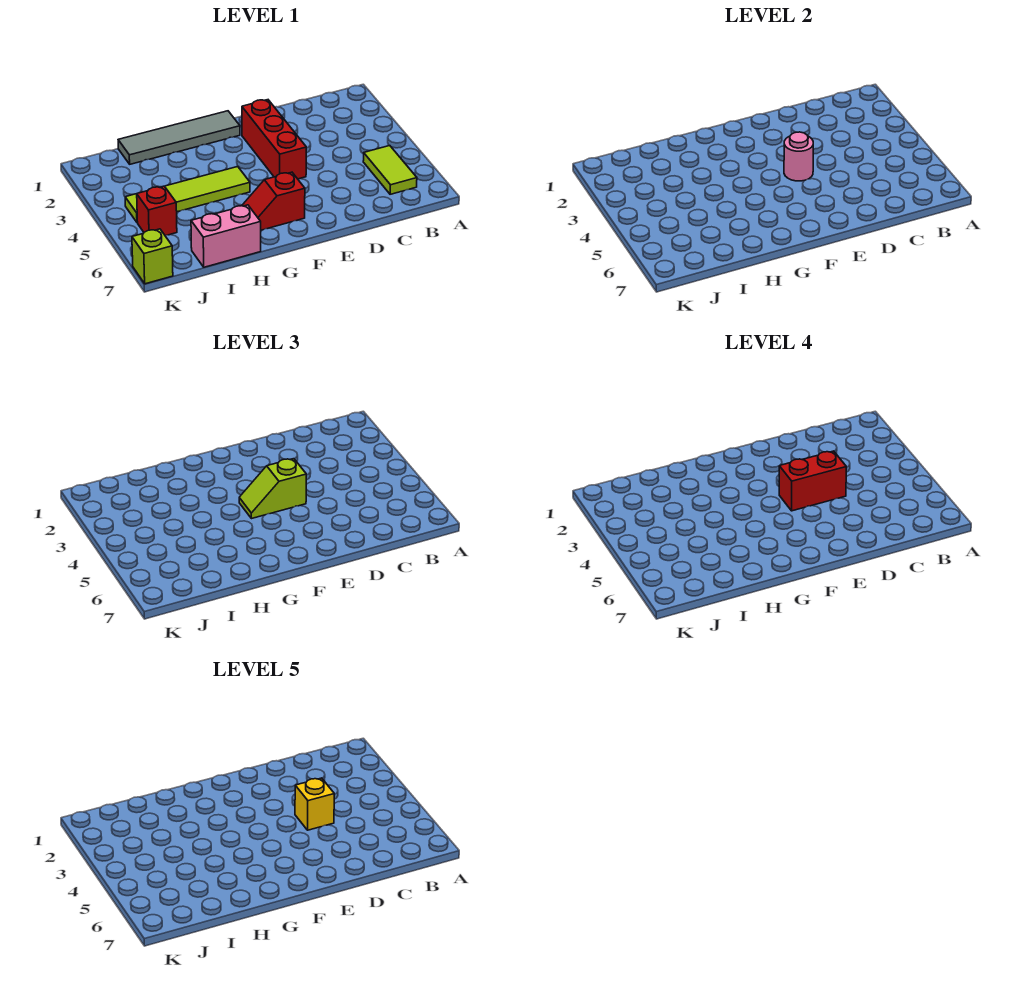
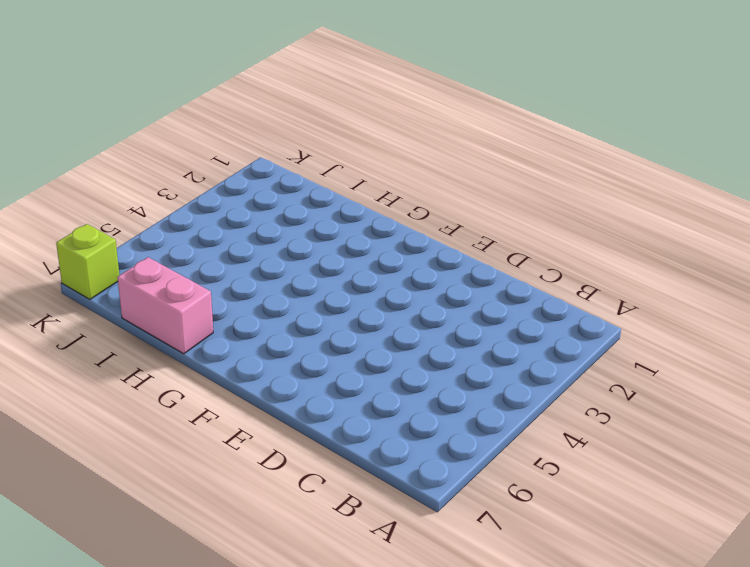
none -> lime 1x2 tile [363,146,417,194]
none -> red 1x3 brick [242,100,306,179]
none -> grey 1x4 tile [118,111,240,164]

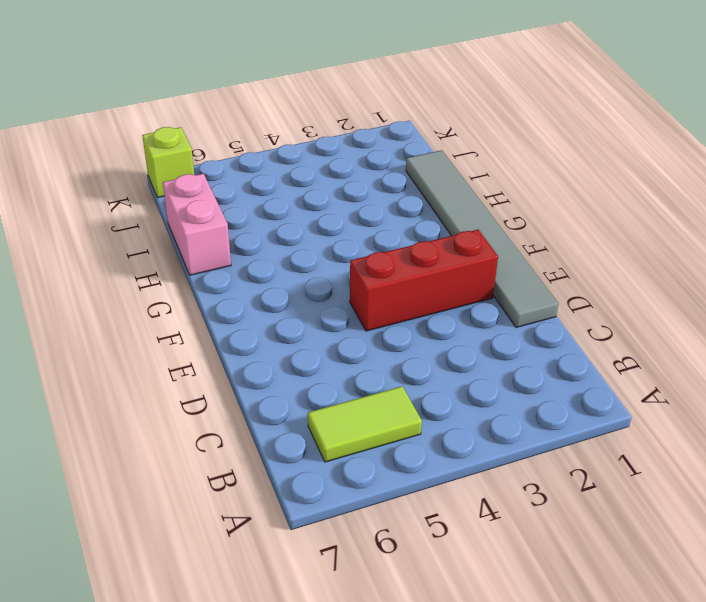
grey 1x6 tile [406,150,558,328] -> grey 1x4 tile [118,111,240,164]
none -> red 1x2 slope [242,172,305,230]
none -> lime 1x4 tile [125,167,250,223]
none -> red 1x1 brick [137,186,177,235]

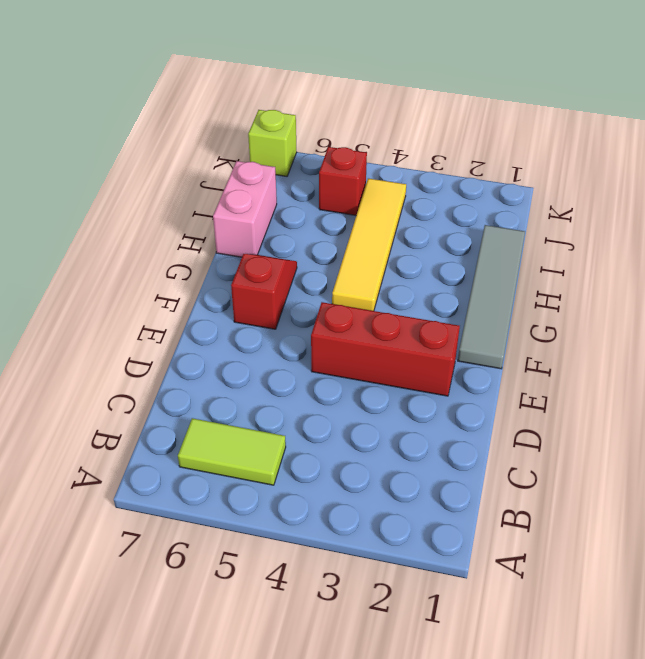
yellow 1x4 tile [332,178,406,311] -> lime 1x4 tile [125,167,250,223]
none -> pink 1x1 round brick [784,132,813,181]
none -> lime 1x2 slope [239,459,306,519]
none -> red 1x2 brick [779,451,846,511]

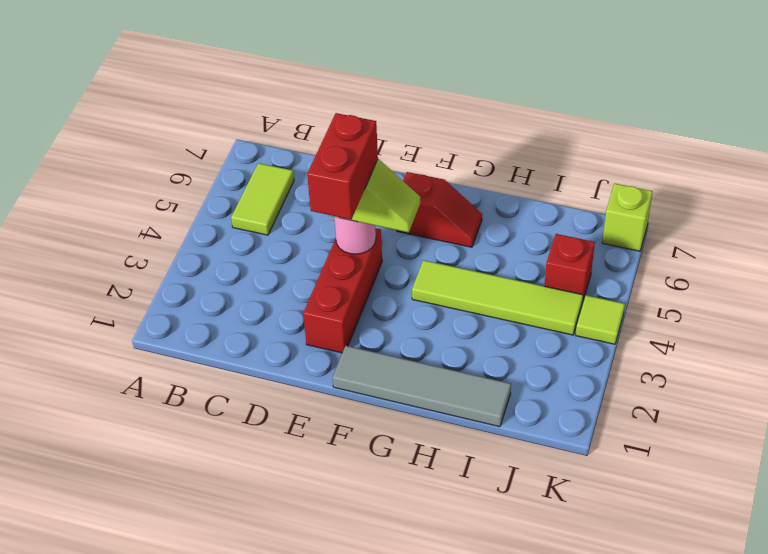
red 1x2 brick [307,113,378,219] -> red 1x2 brick turned to [779,451,846,511]
lime 1x1 tile [576,295,625,344] -> none
none -> pink 1x2 brick [191,205,261,267]
none -> yellow 1x1 brick [295,778,334,830]

